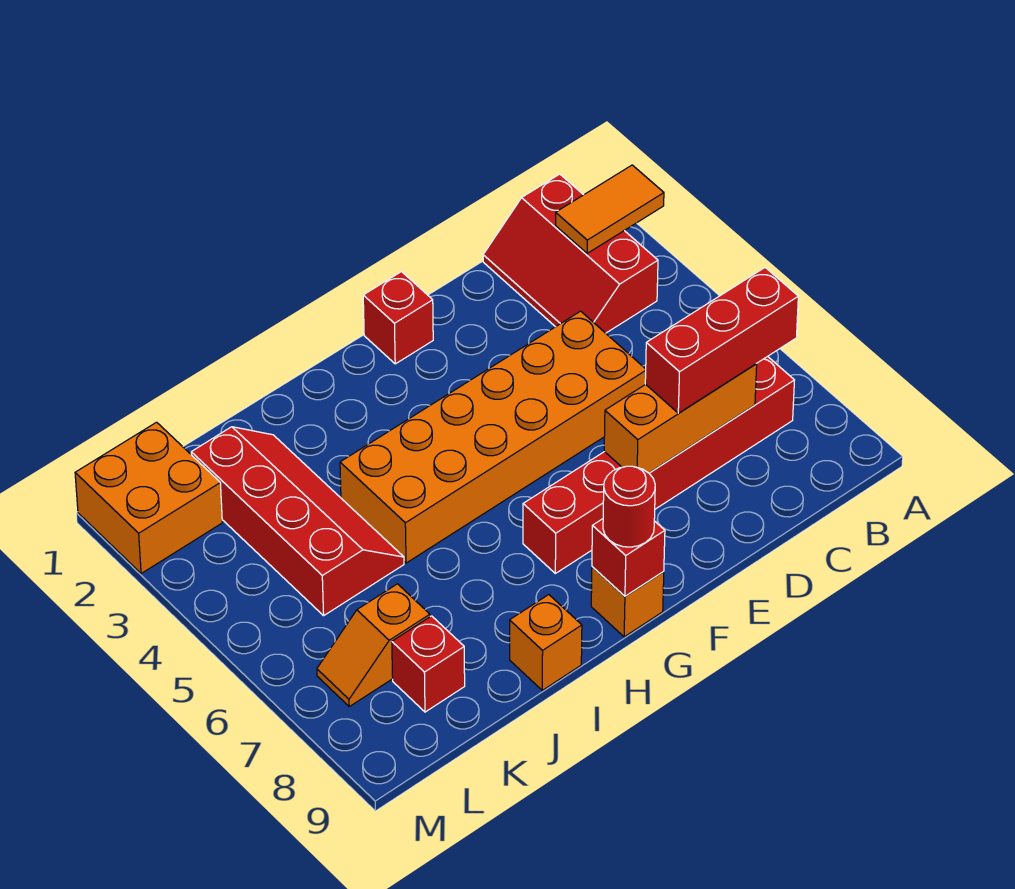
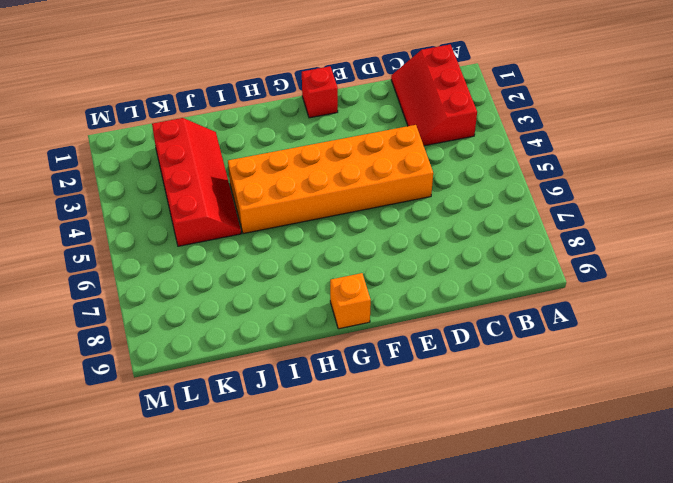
none -> red 1x6 brick [523,356,794,573]
none -> orange 1x1 brick [510,595,582,690]
none -> orange 1x2 slope [317,584,430,706]

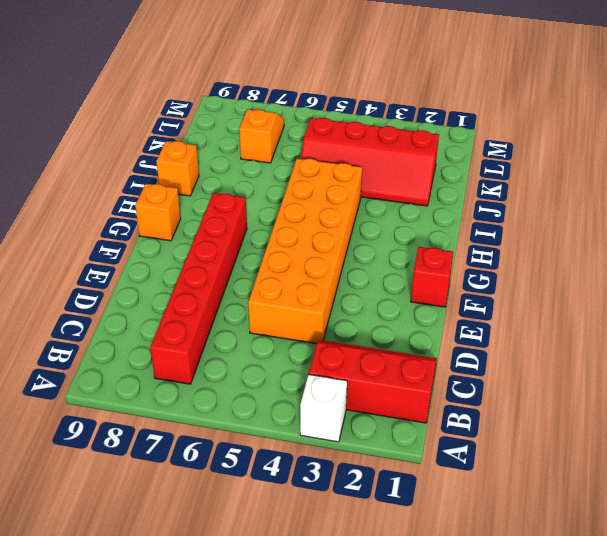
white 1x1 brick [300,374,347,442] -> none
none -> red 1x1 brick [392,616,465,712]
none -> orange 2x2 brick [75,422,222,574]
none -> orange 1x2 tile [556,165,664,253]

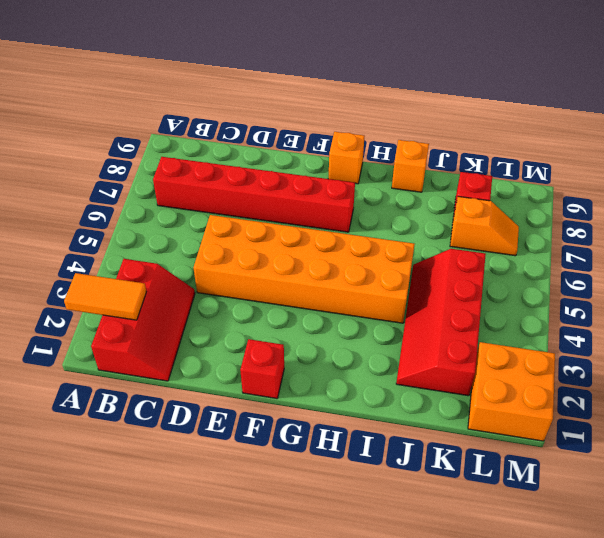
none -> orange 1x3 brick [604,364,757,473]
none -> red 1x1 brick [592,519,665,596]
none -> red 1x3 brick [645,268,798,413]

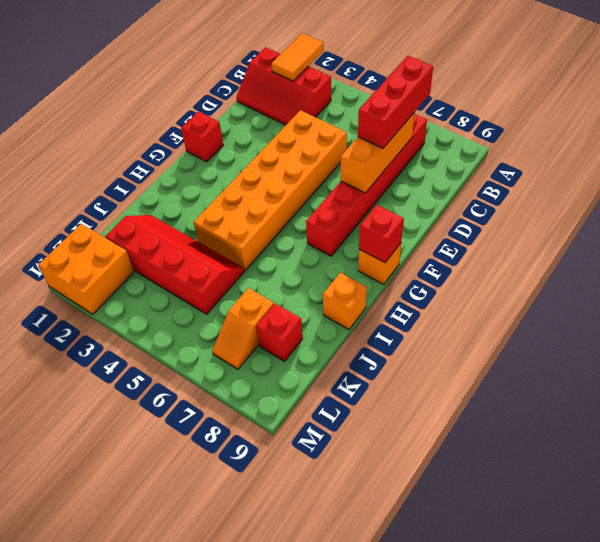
none -> red 1x1 round brick [603,466,655,547]

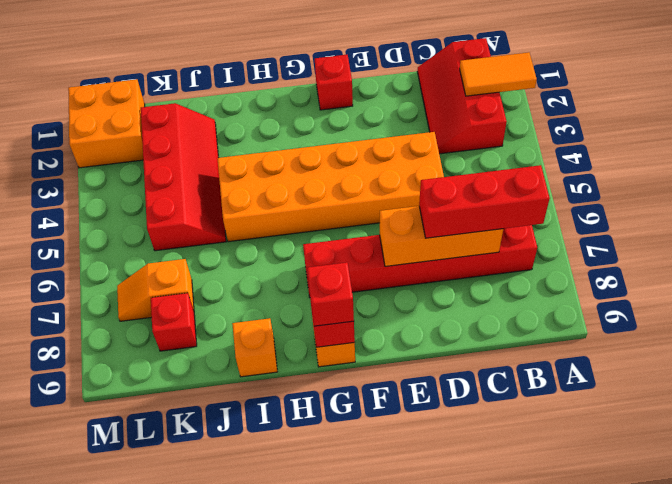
red 1x1 brick [307,262,354,326] -> red 1x1 round brick [603,466,655,547]

